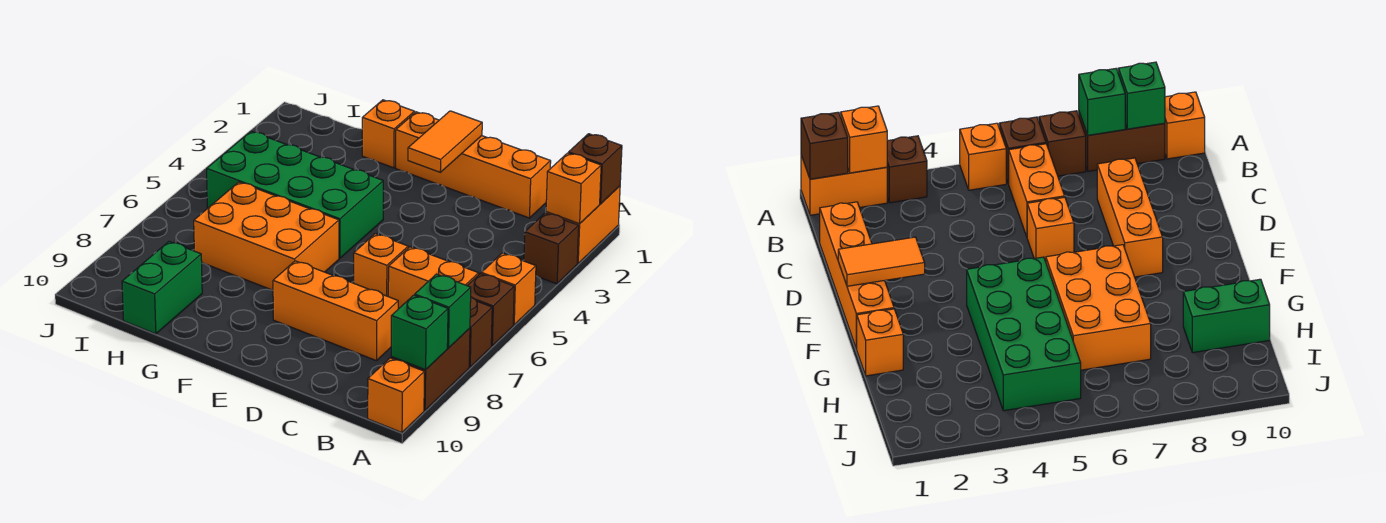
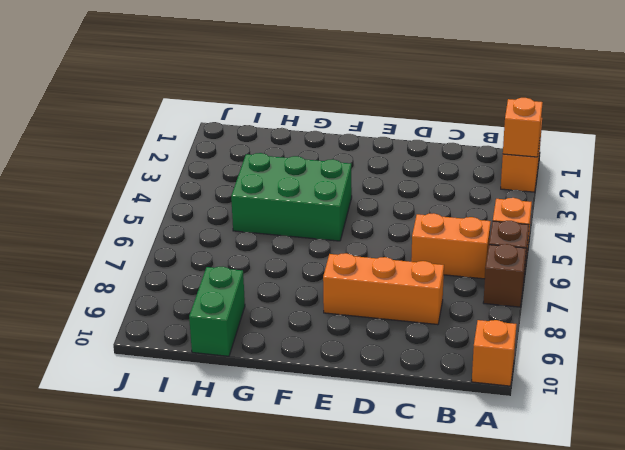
green 2x3 brick [231,153,352,241] -> green 2x4 brick [207,131,383,258]
none -> brown 1x1 brick [524,213,579,284]
none -> brown 1x2 brick [391,328,470,410]
none -> orange 1x4 brick [396,112,551,218]

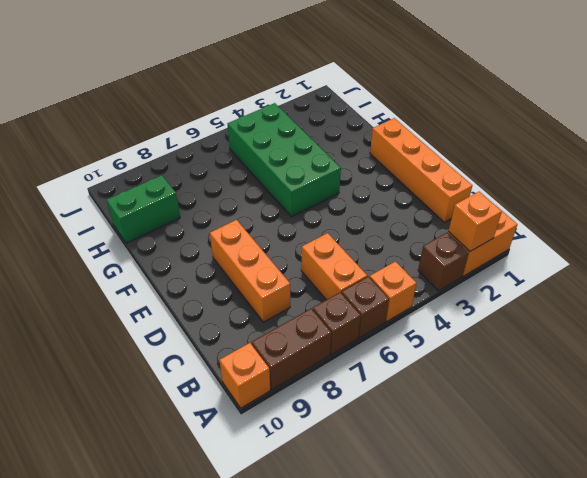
none -> orange 1x1 brick [354,234,408,296]
none -> orange 2x3 brick [194,182,339,290]
none -> orange 1x1 brick [362,100,415,168]

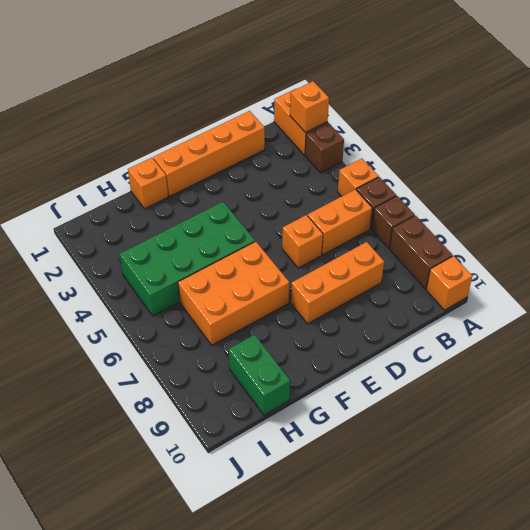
none -> brown 1x1 brick [569,134,622,204]
none -> green 1x1 brick [415,274,471,348]
none -> green 1x1 brick [391,295,448,370]

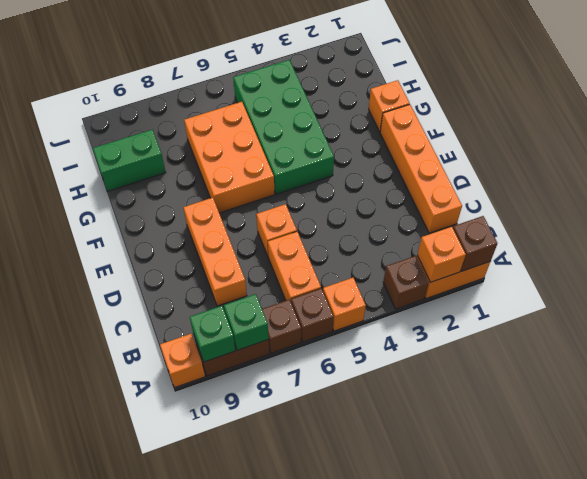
none -> orange 1x2 tile [408,111,482,172]

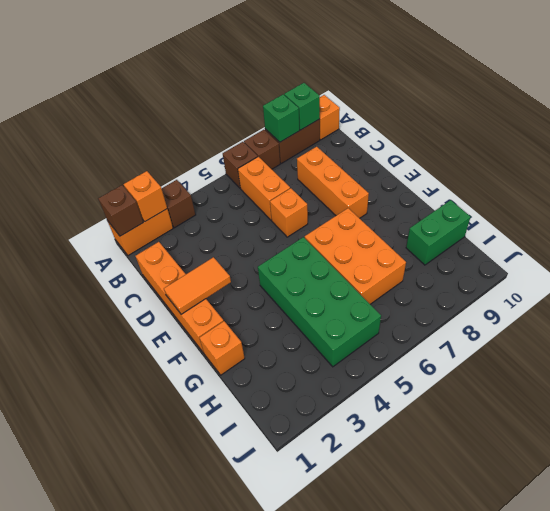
none -> orange 1x1 brick [481,253,536,325]

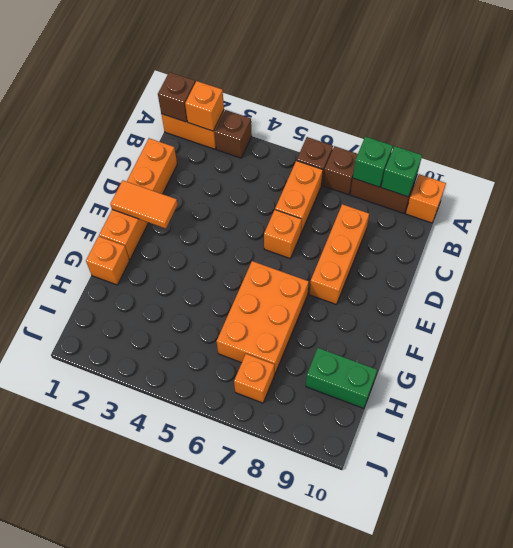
orange 1x1 brick [234,354,274,403] -> orange 1x1 brick moved to [481,253,536,325]
none -> green 2x4 brick [207,131,383,258]

